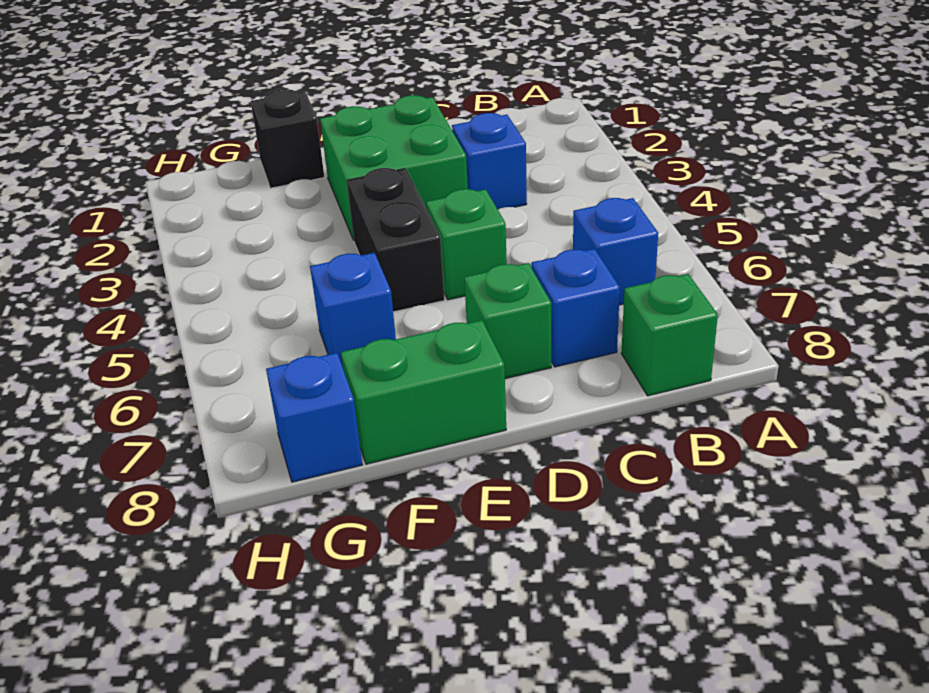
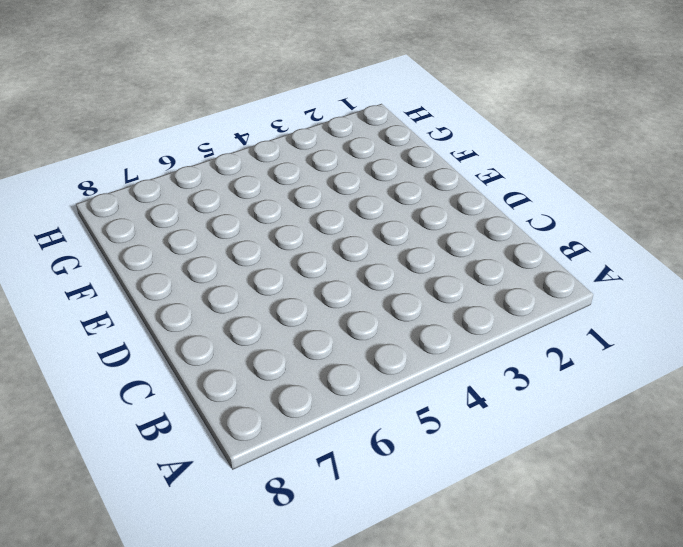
none -> blue 1x1 brick [573,198,658,305]
none -> green 1x1 brick [621,274,718,396]
none -> blue 1x1 brick [452,113,527,209]

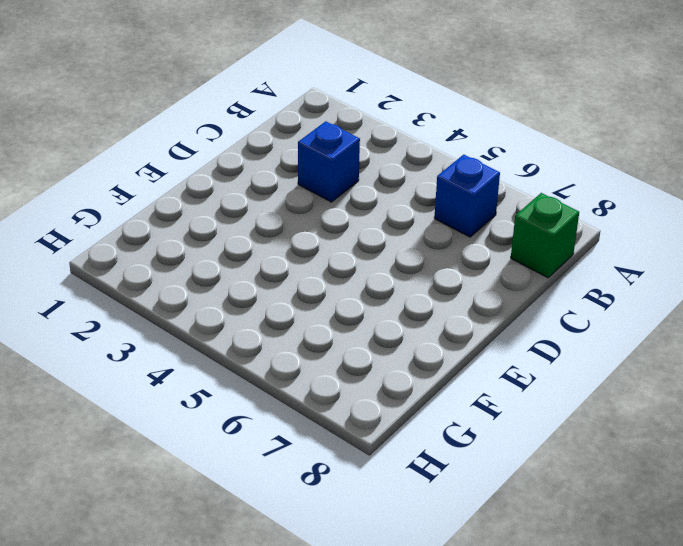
none -> blue 1x1 brick [532,249,620,367]
none -> green 2x2 brick [320,95,468,240]
none -> green 1x1 brick [426,189,507,300]

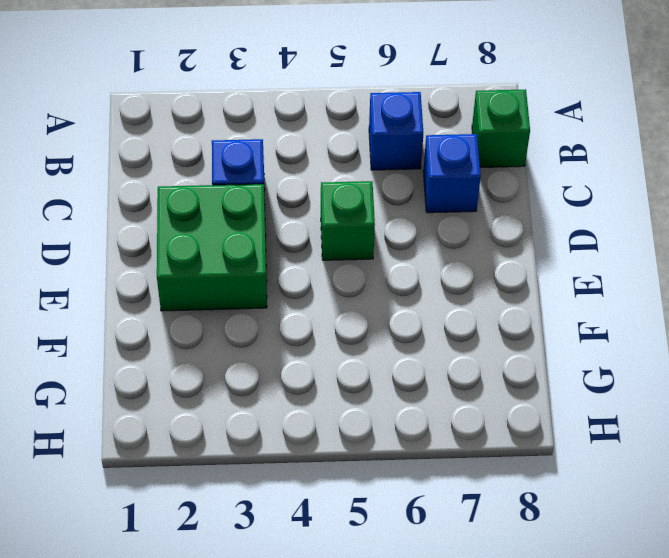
none -> green 1x1 brick [464,263,551,379]
none -> black 1x2 brick [347,168,445,312]
none -> green 1x2 brick [341,320,506,464]

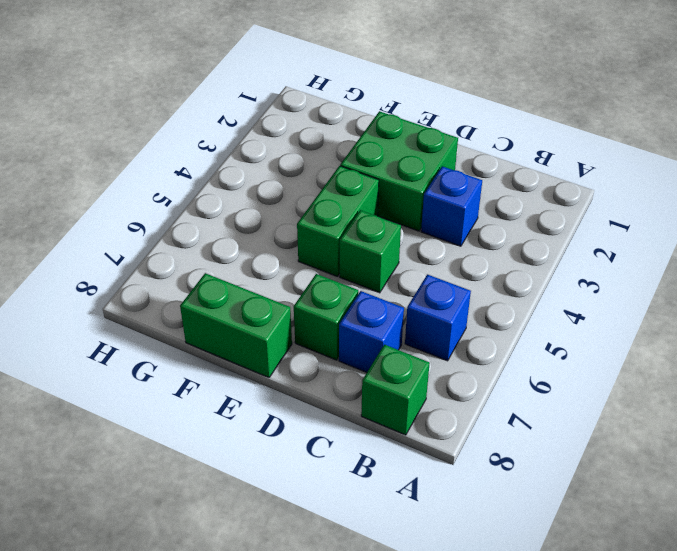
green 1x2 brick [297,166,379,276] -> black 1x2 brick [347,168,445,312]
none -> black 1x1 brick [251,89,324,188]
none -> blue 1x1 brick [310,253,396,367]
none -> blue 1x1 brick [266,353,362,482]

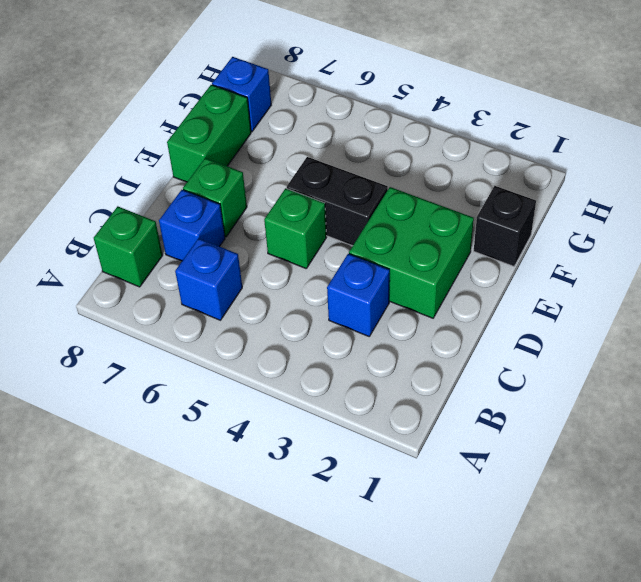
none -> blue 1x1 brick [310,253,396,367]

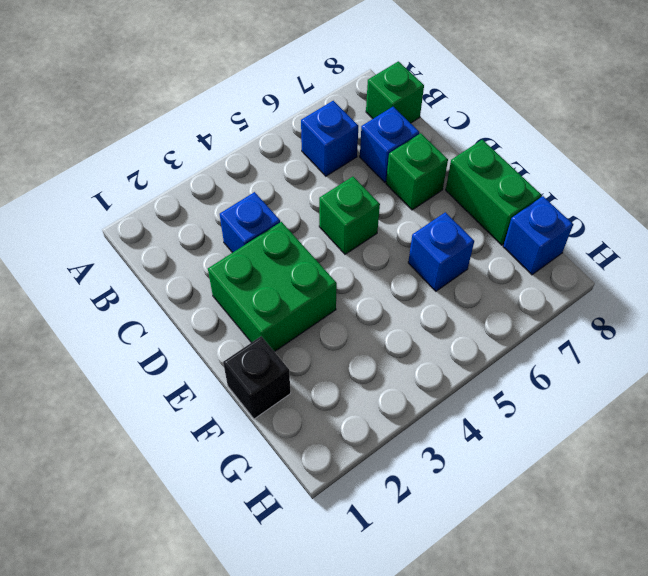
none -> black 1x2 brick [347,168,445,312]

